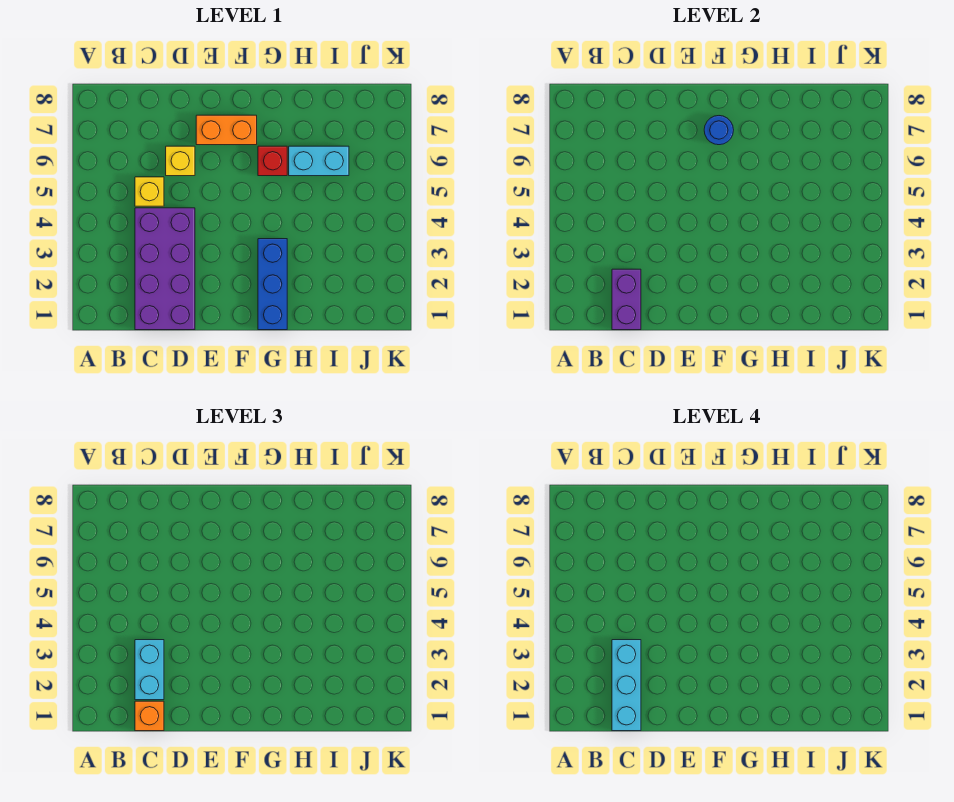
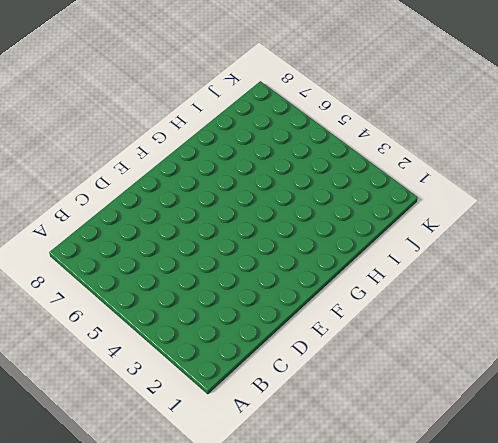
none -> purple 2x4 brick [135,208,195,330]
none -> yellow 1x1 brick [135,177,164,206]
none -> yellow 1x1 brick [166,146,195,176]

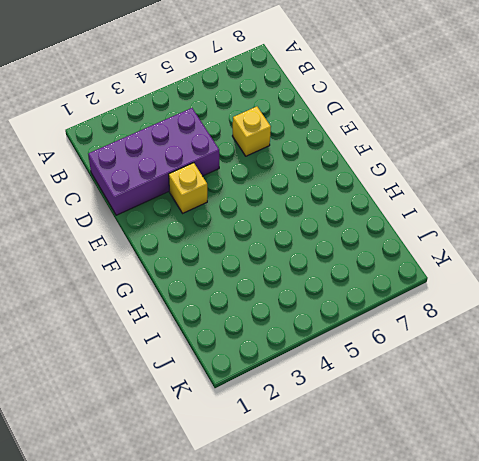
yellow 1x1 brick [169,163,207,213] -> yellow 1x1 brick moved to [135,177,164,206]
none -> orange 1x2 brick [196,115,257,145]
none -> blue 1x3 brick [258,239,287,330]
none -> red 1x1 brick [258,146,287,176]

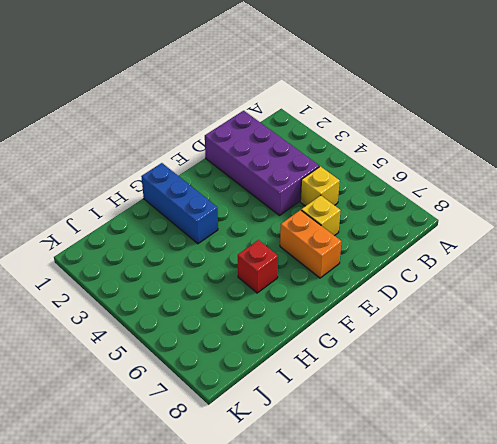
orange 1x2 brick [280,210,341,278] -> orange 1x2 brick turned to [196,115,257,145]
none -> cyan 1x2 brick [289,146,349,176]
none -> purple 1x2 brick [612,269,641,330]
none -> blue 1x1 round brick [704,116,733,145]

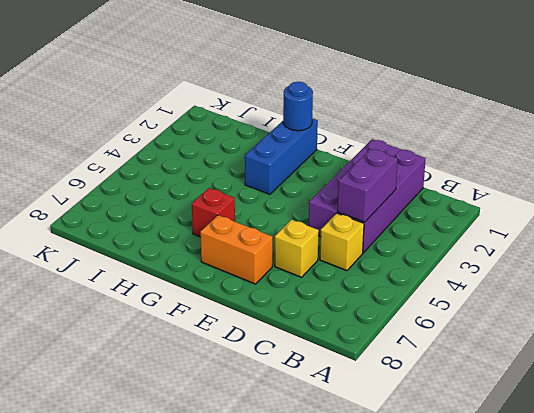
purple 1x2 brick [338,149,398,222] -> purple 1x2 brick moved to [612,269,641,330]
blue 1x1 round brick [283,82,313,131] -> blue 1x1 round brick moved to [704,116,733,145]
none -> cyan 1x2 brick [289,146,349,176]
none -> orange 1x1 brick [135,701,164,731]
none -> cyan 1x2 brick [135,640,164,700]

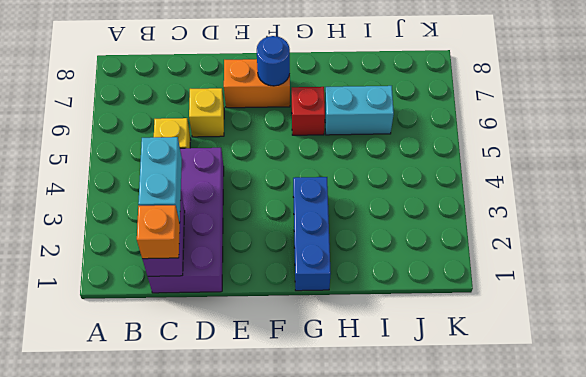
none -> cyan 1x3 brick [612,640,641,731]

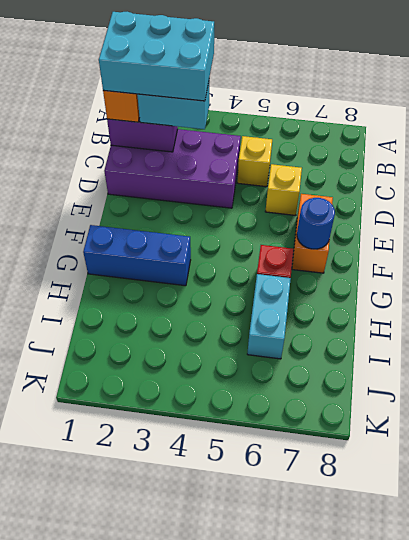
cyan 2x3 brick [99,12,214,101] -> cyan 1x3 brick [612,640,641,731]

